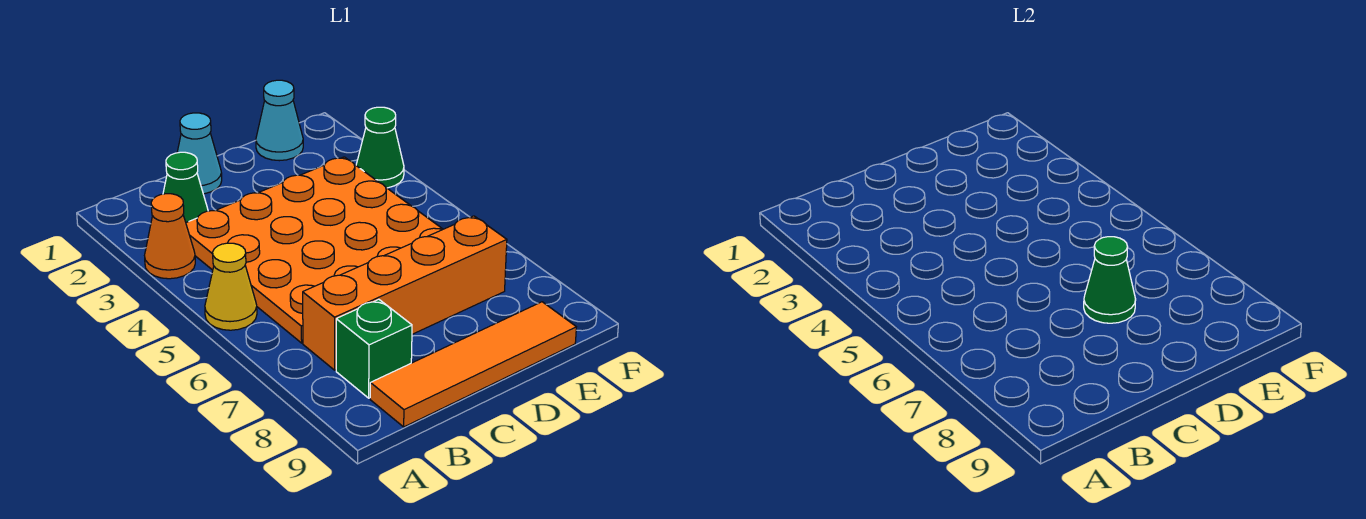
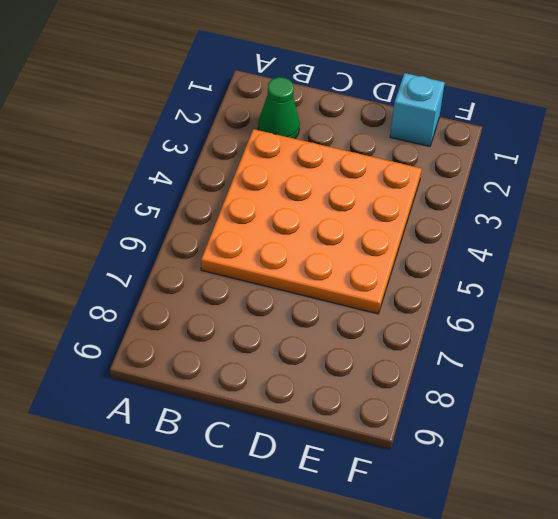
cyan 1x1 brick [390,73,445,146] -> cyan 1x1 cone [256,80,303,161]
none -> orange 1x1 cone [145,194,195,279]
none -> yellow 1x1 cone [205,243,257,330]

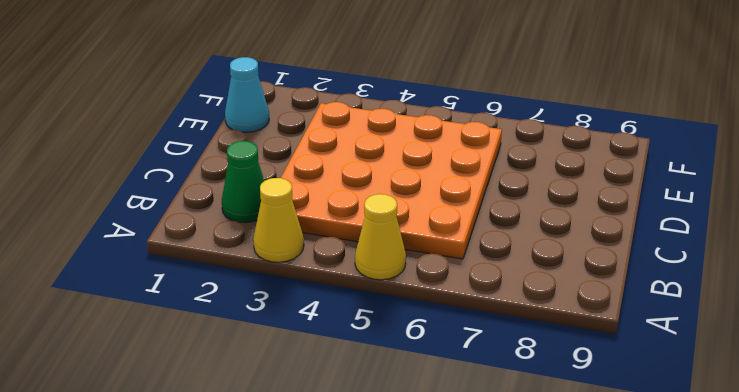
yellow 1x1 cone [253,178,304,262] -> orange 1x1 cone [145,194,195,279]
none -> orange 1x4 brick [303,216,507,370]
none -> green 1x1 brick [336,299,412,398]

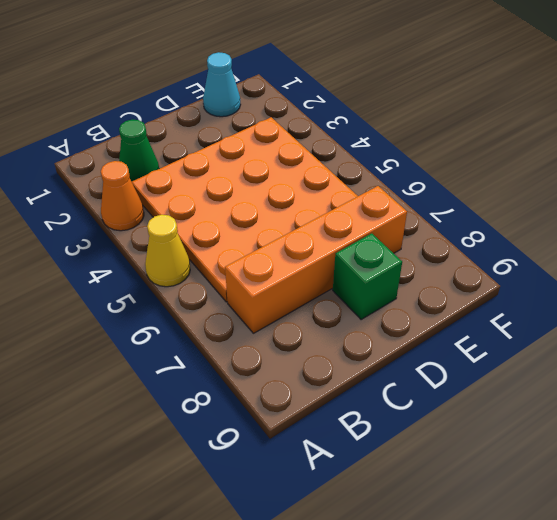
green 1x1 brick [333,233,402,319] -> green 1x1 brick moved to [336,299,412,398]
none -> orange 1x4 tile [370,302,576,427]
none -> cyan 1x1 cone [177,113,222,194]

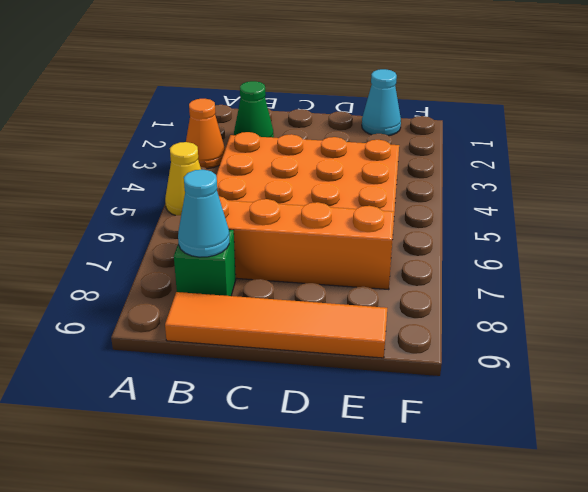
cyan 1x1 cone [178,170,229,257] -> cyan 1x1 cone moved to [177,113,222,194]
none -> green 1x1 cone [356,107,404,188]
none -> green 1x1 cone [1084,237,1136,323]

